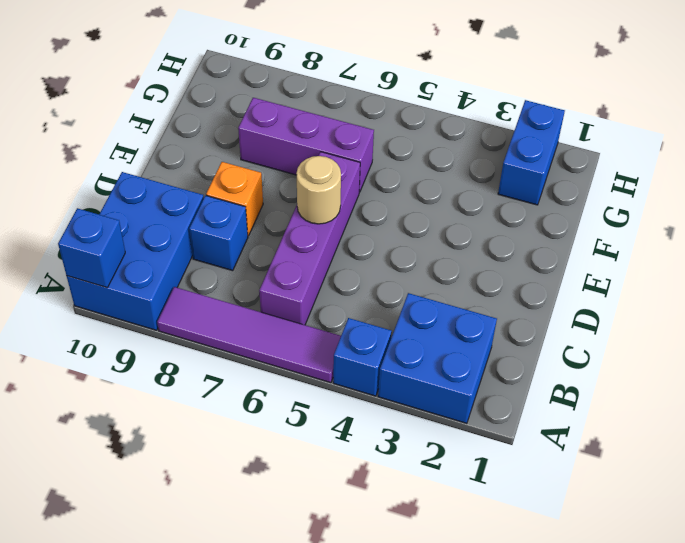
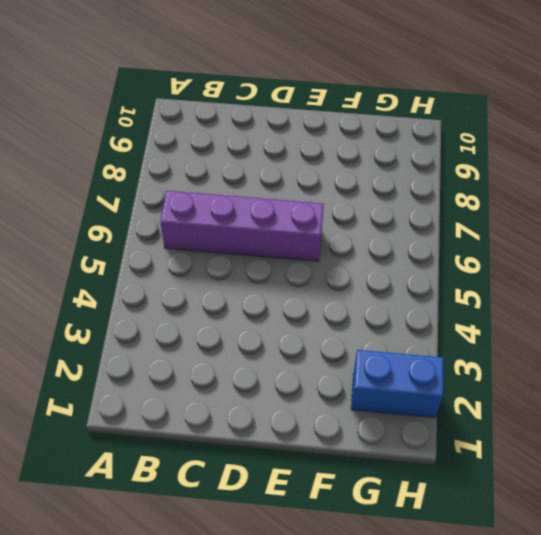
none -> blue 2x2 brick [378,293,497,423]
none -> blue 1x1 brick [333,318,392,396]

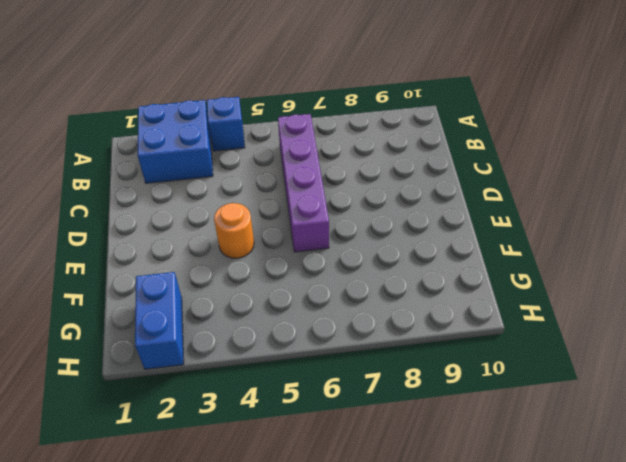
orange 1x1 round brick [214,203,254,258] -> none
none -> purple 1x4 tile [157,287,341,383]
none -> blue 2x3 brick [67,172,204,330]

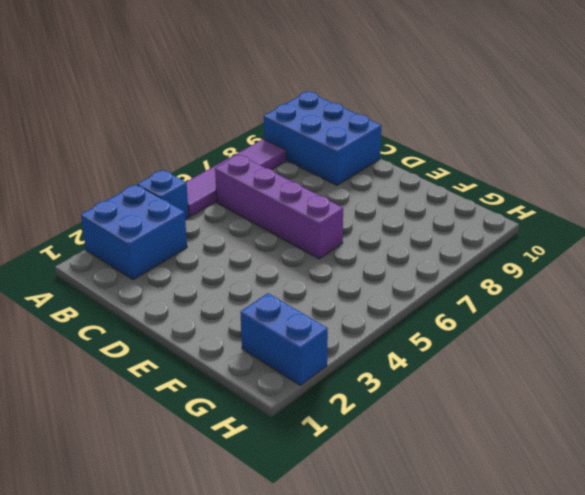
none -> blue 1x1 brick [189,196,248,271]
none -> orange 1x1 brick [206,162,263,236]

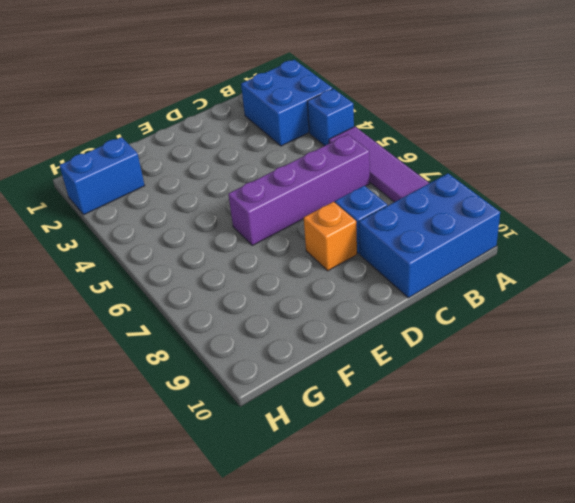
none -> purple 1x3 brick [238,98,374,192]
none -> blue 1x1 brick [58,208,125,288]

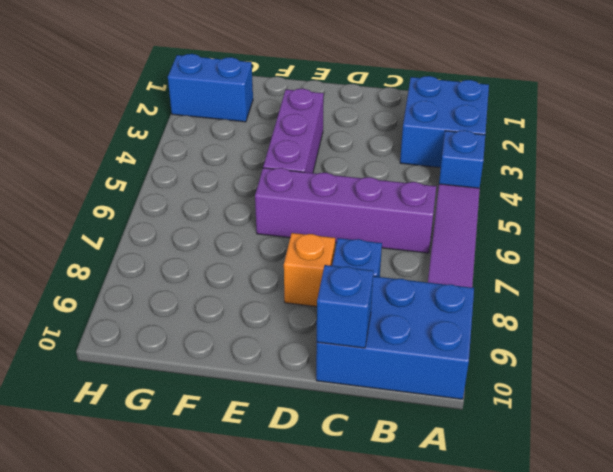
blue 1x1 brick [317,265,373,348] -> blue 1x1 brick moved to [58,208,125,288]
purple 1x3 brick [263,89,324,173] -> purple 1x3 brick moved to [238,98,374,192]
none -> tan 1x1 round brick [296,156,341,224]

